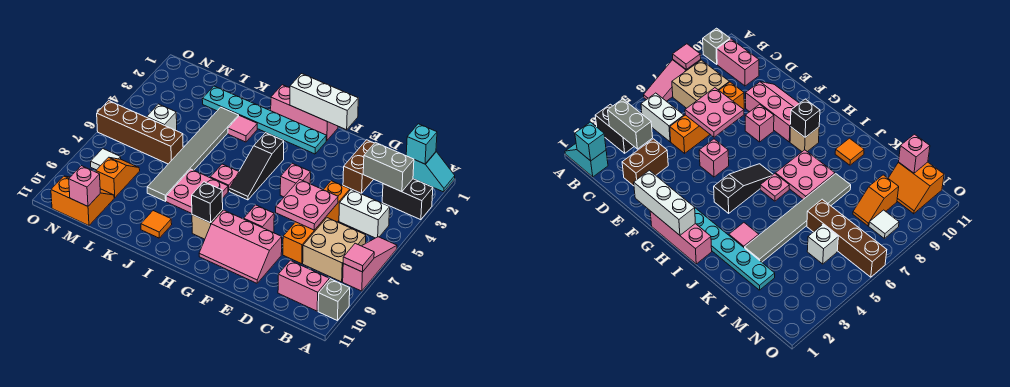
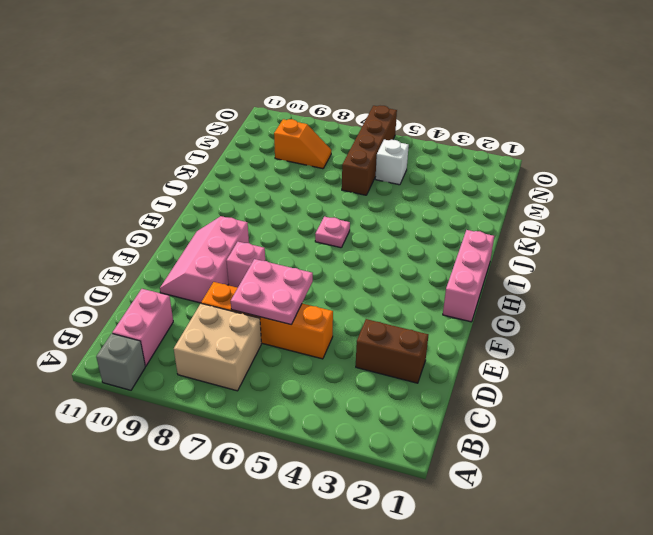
none -> cyan 1x2 slope [413,152,455,192]
none -> black 1x2 brick [382,179,433,220]
none -> pink 1x3 slope [343,237,397,291]
none -> white 1x2 brick [339,190,390,238]

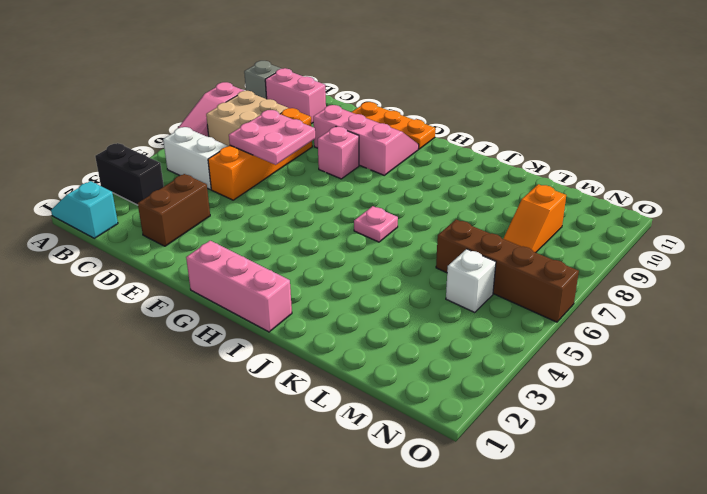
orange 1x3 plate [352,102,435,149] -> none
none -> pink 1x1 brick [280,163,311,197]
none -> cyan 1x6 plate [202,86,326,154]
none -> black 1x3 slope [230,133,284,200]
none -> tan 1x1 brick [192,210,223,239]

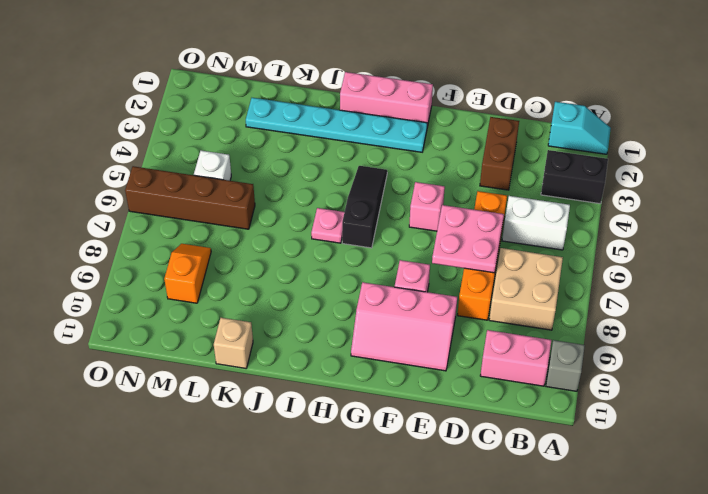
black 1x3 slope [342,166,387,248] -> black 1x3 slope turned to [230,133,284,200]
tan 1x1 brick [214,318,253,368] -> tan 1x1 brick moved to [192,210,223,239]
none -> pink 1x3 slope [343,237,397,291]
none -> pink 2x2 plate [166,169,228,213]
none -> pink 1x1 tile [228,116,257,142]
none -> orange 1x1 tile [141,211,172,238]

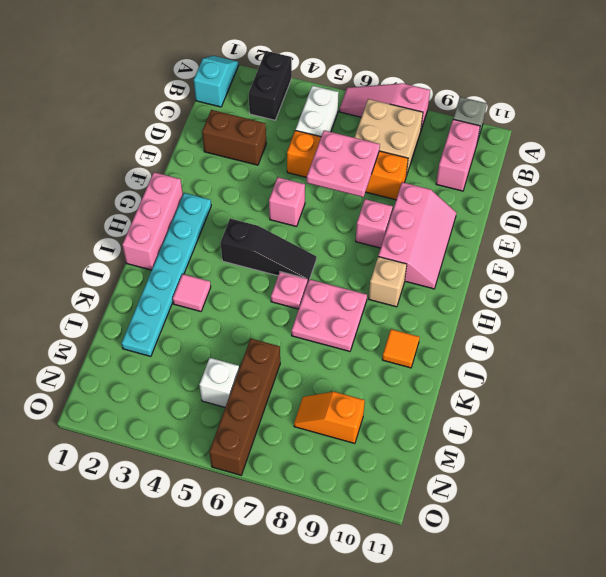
none -> grey 1x6 tile [147,107,239,201]
none -> orange 2x2 slope [51,176,114,226]
none -> white 1x1 tile [91,149,121,170]
none -> pink 1x1 tile [343,243,374,272]

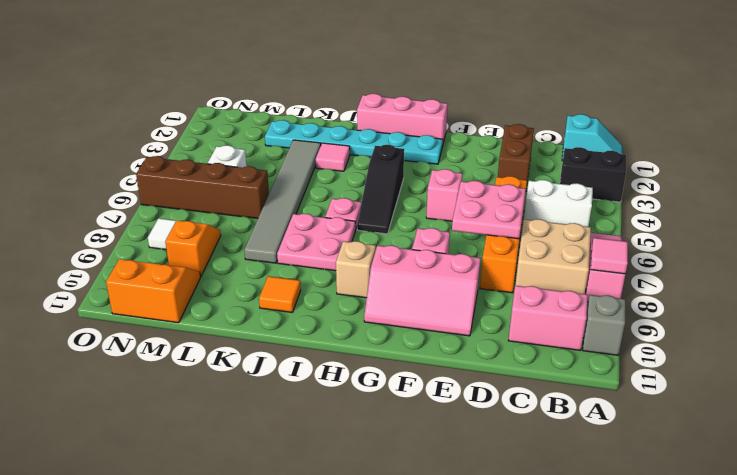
none -> cyan 1x1 brick [406,124,437,164]
none -> grey 1x2 brick [363,142,414,192]
none -> white 1x3 brick [290,74,358,130]
none -> black 1x1 brick [192,182,223,223]

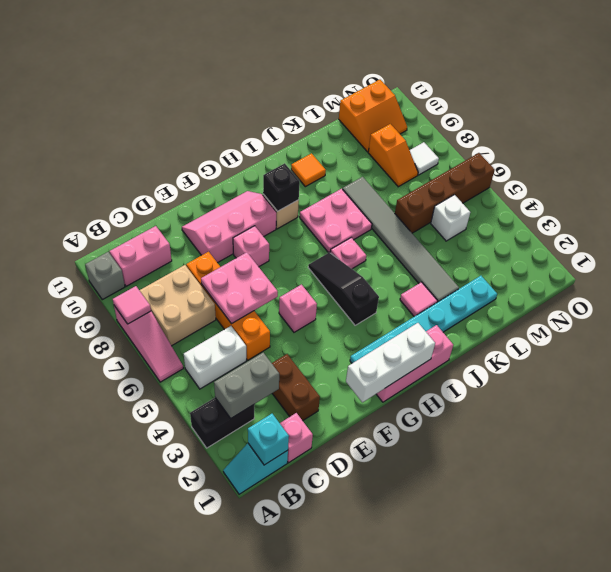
pink 1x1 brick [280,413,313,463] -> pink 1x1 brick moved to [69,166,100,206]

